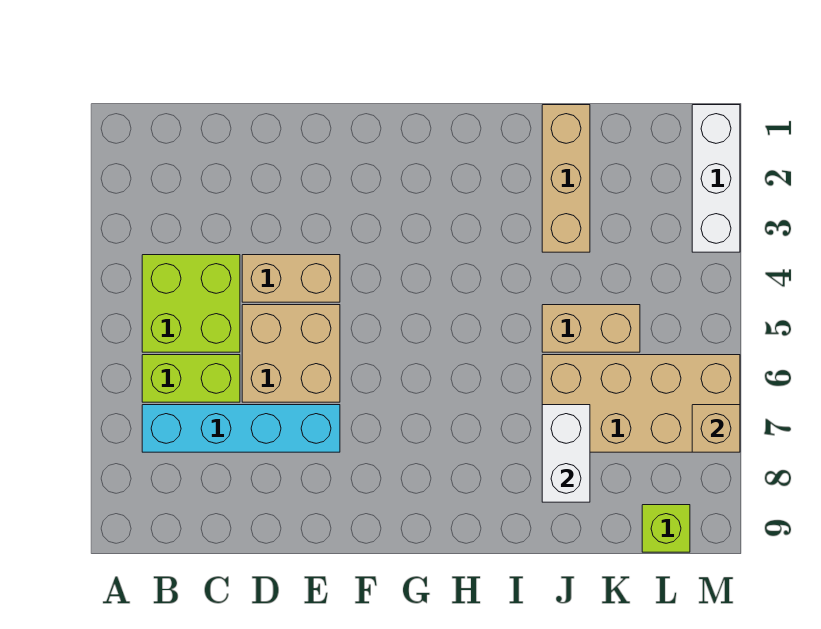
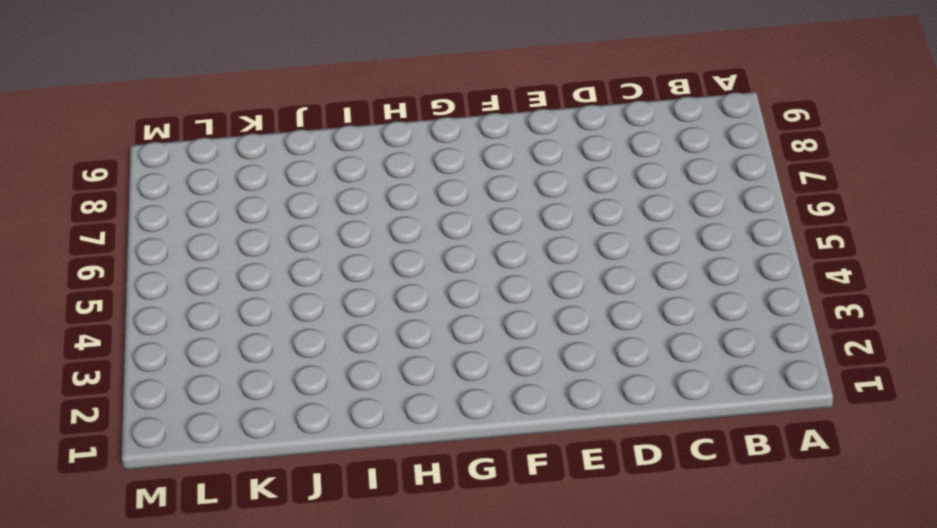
none -> lime 2x2 brick [142,255,240,352]
none -> lime 1x2 brick [142,355,240,402]
none -> cyan 1x4 brick [142,405,340,452]

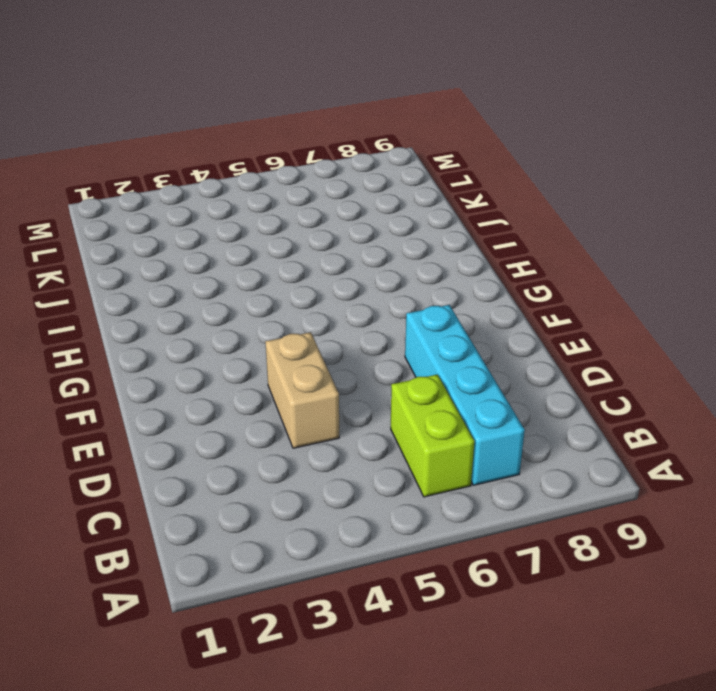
none -> lime 2x2 brick [142,255,240,352]
none -> tan 2x2 brick [242,305,340,402]
none -> tan 1x3 brick [542,105,590,252]

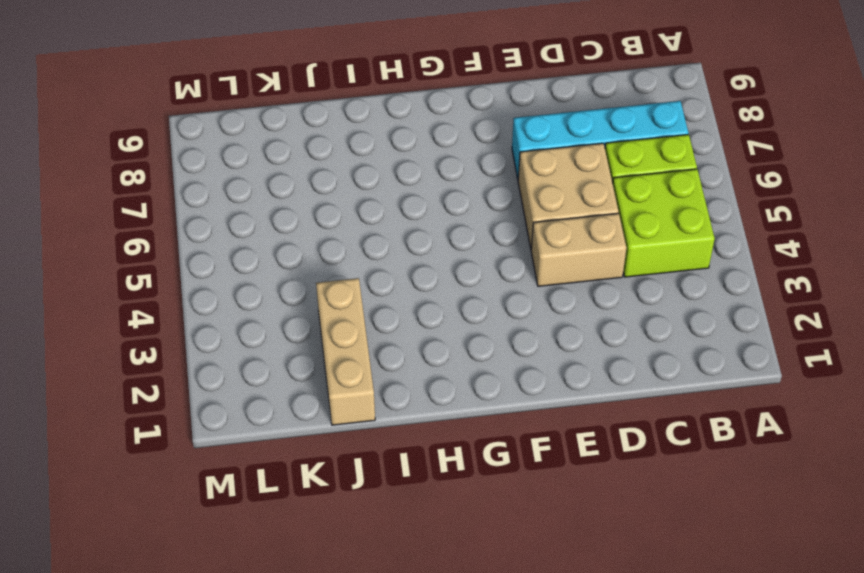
none -> tan 1x2 brick [542,305,640,352]
none -> tan 2x4 brick [542,355,740,452]
none -> lime 1x1 brick [642,505,690,552]

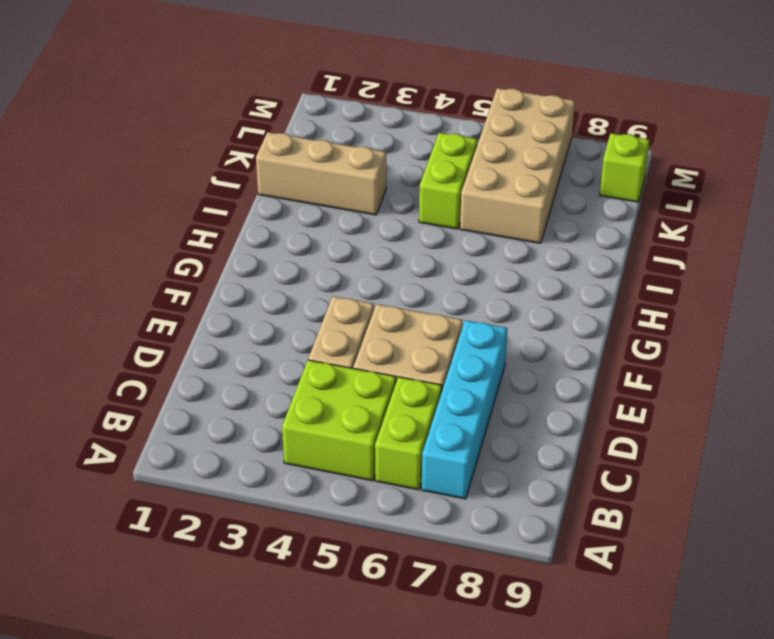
lime 1x2 brick [419,133,477,229] -> tan 1x2 brick [542,305,640,352]
none -> white 1x3 brick [692,105,740,252]
none -> white 1x2 brick [542,405,590,502]
none -> tan 1x1 brick [692,405,740,452]

